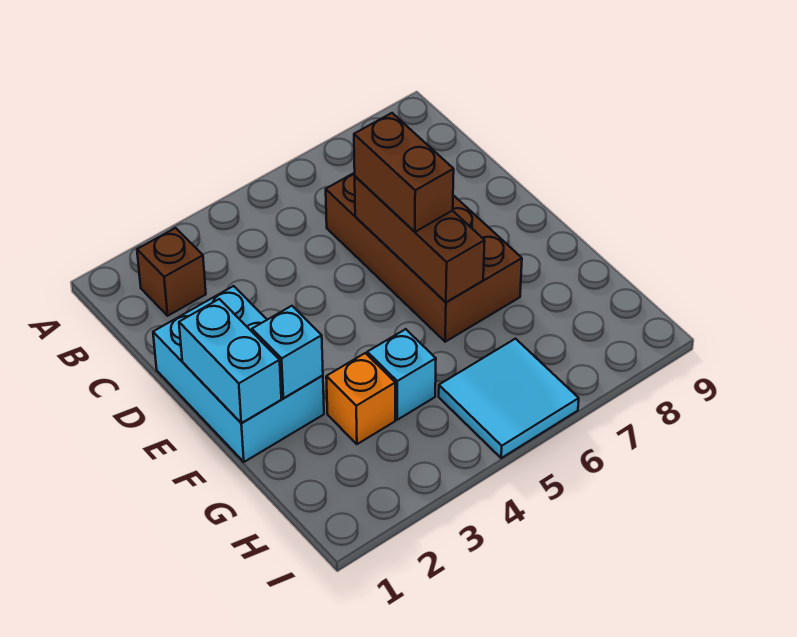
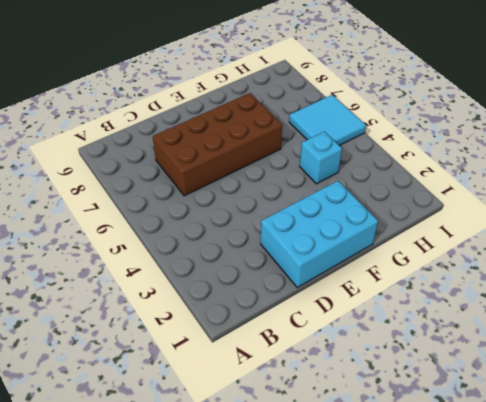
none -> brown 1x1 brick [137,228,206,316]
none -> orange 1x1 brick [326,353,395,444]

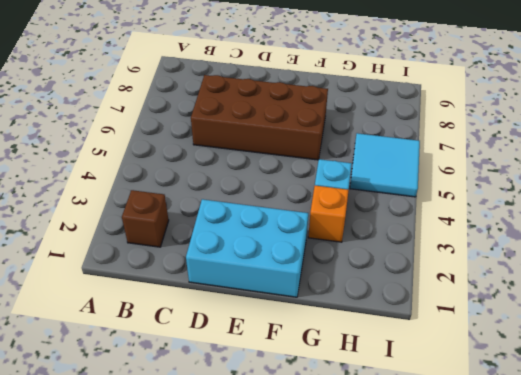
none -> brown 1x3 brick [355,176,485,302]
none -> cyan 1x2 brick [179,299,281,423]

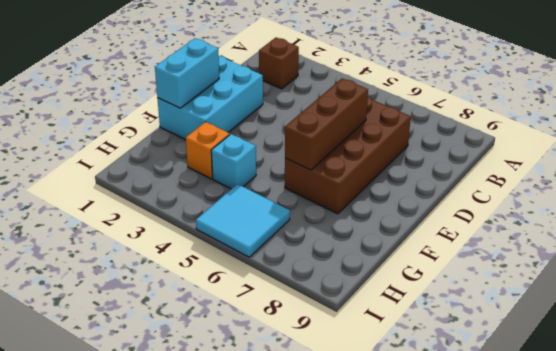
none -> cyan 1x1 brick [252,306,323,398]
none -> brown 1x2 brick [354,113,454,232]

